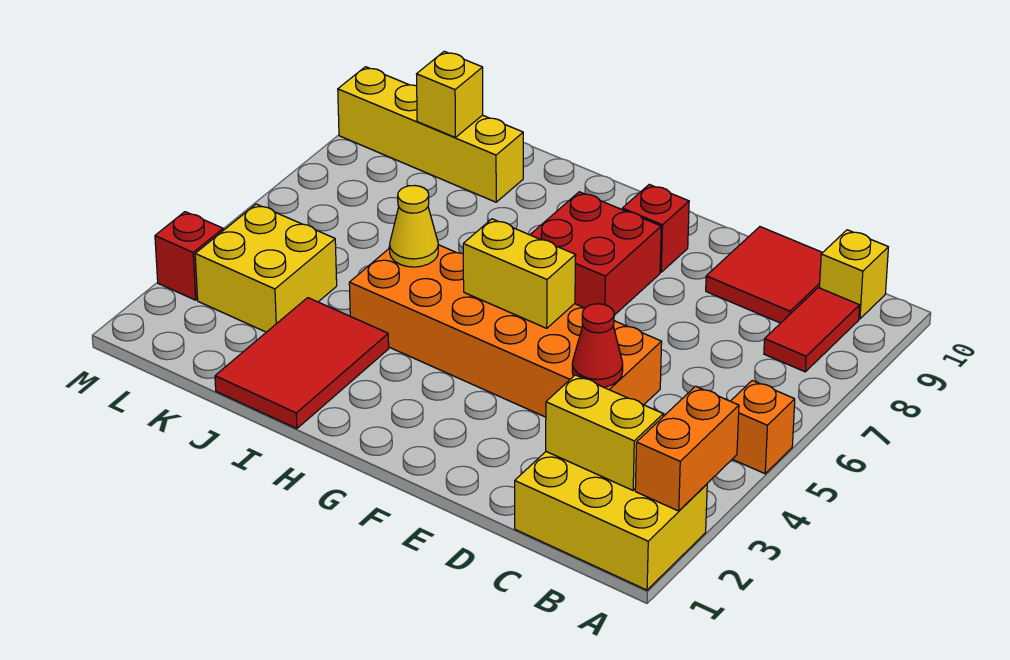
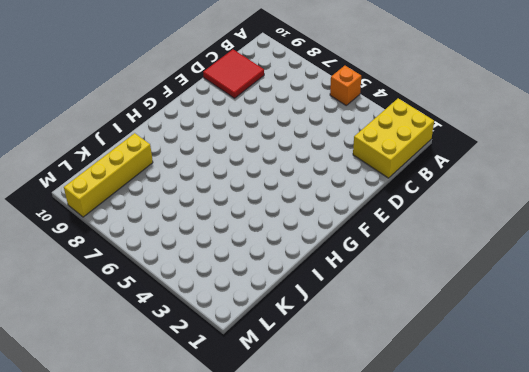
none -> red 1x2 tile [764,288,860,372]
none -> yellow 1x1 brick [819,230,888,319]
none -> orange 2x6 brick [349,245,662,417]

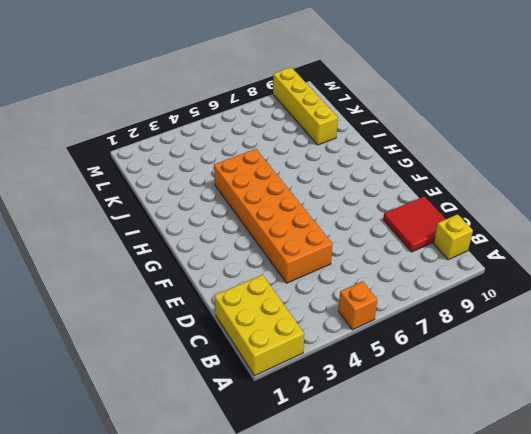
none -> red 1x2 tile [764,288,860,372]
none -> red 2x2 brick [530,192,661,315]
none -> red 1x1 brick [622,184,689,272]

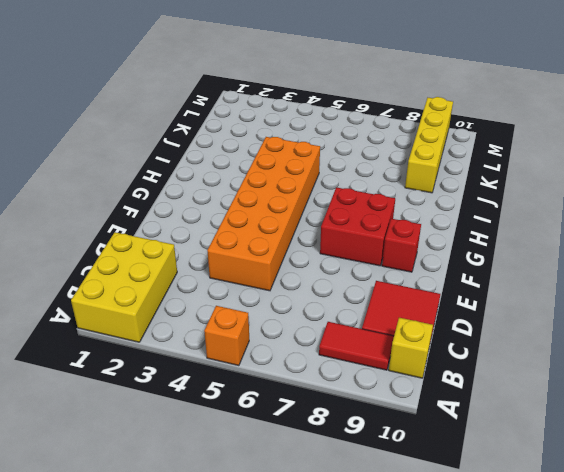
none -> red 2x3 tile [215,298,389,429]
none -> yellow 2x2 brick [195,204,337,332]
none -> red 1x1 brick [155,212,223,300]

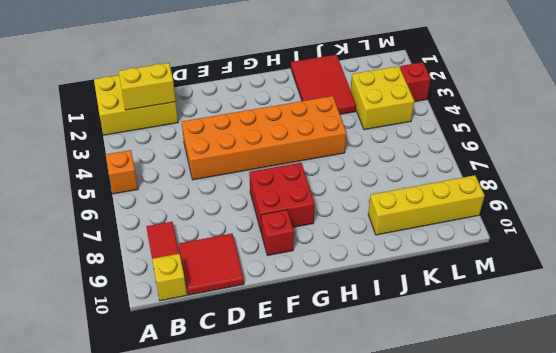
none -> orange 1x2 brick [635,386,739,511]
none -> red 1x1 cone [572,304,623,387]
none -> yellow 1x2 brick [463,219,576,328]

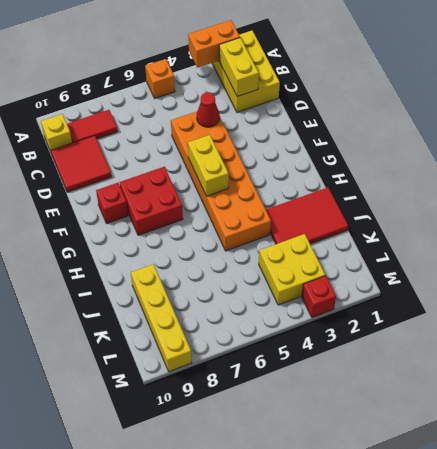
none -> yellow 1x1 cone [390,185,438,267]
none -> yellow 1x1 brick [417,51,483,138]

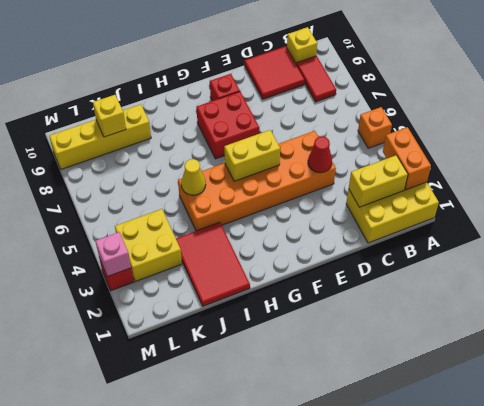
pink 1x1 brick [95,232,131,277] -> none

